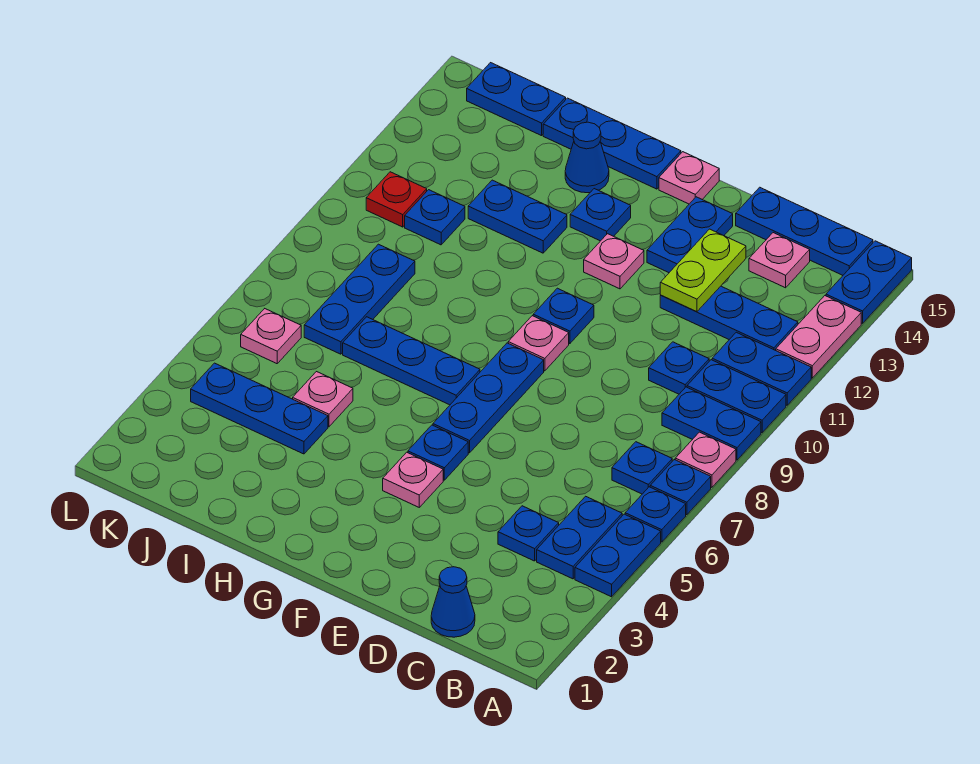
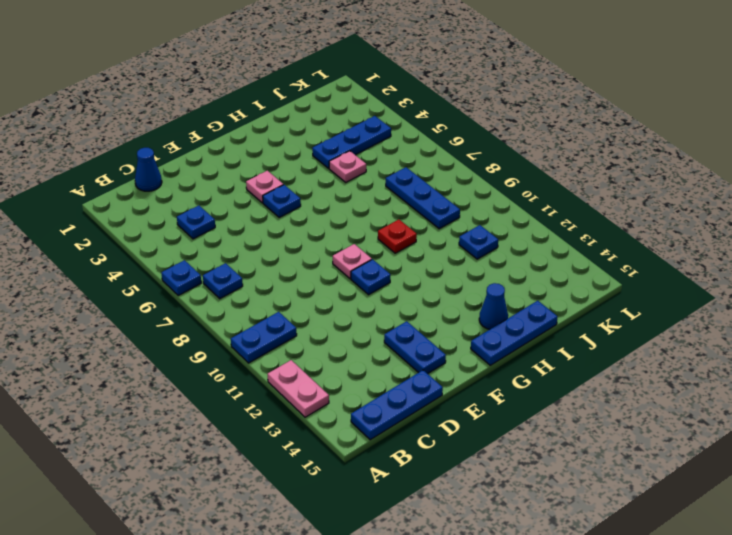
red 1x1 plate [378,220,417,253] -> red 1x1 plate moved to [366,172,427,227]
none -> blue 1x2 plate [575,514,661,597]
none -> blue 1x1 plate [650,460,711,515]
none -> pink 1x1 plate [675,432,736,487]
none -> blue 1x2 plate [662,387,761,460]

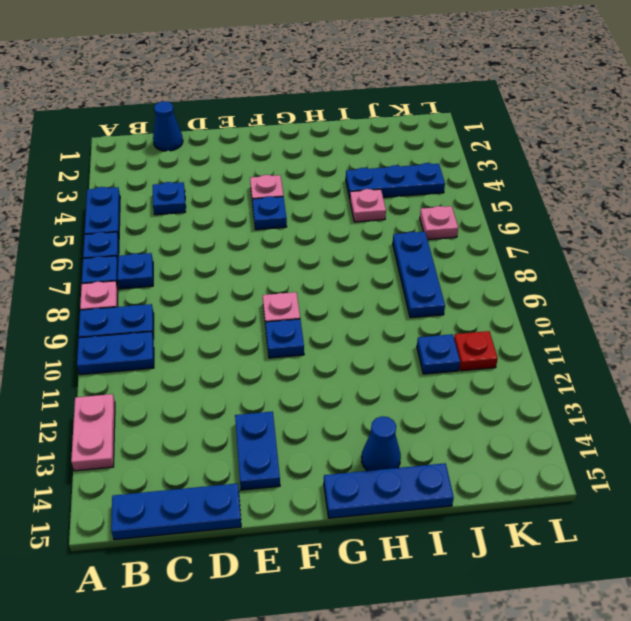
none -> blue 1x2 plate [712,332,811,405]
none -> blue 1x2 plate [826,241,912,323]
none -> blue 1x2 plate [537,496,622,579]
none -> blue 1x3 plate [660,286,798,350]

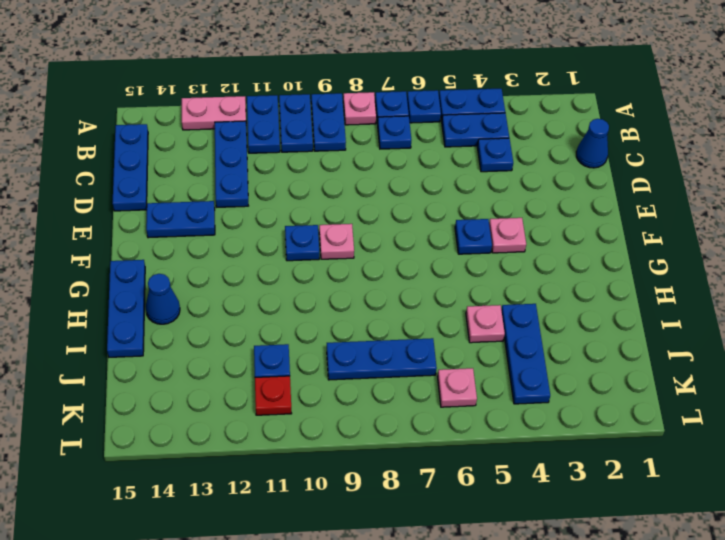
none -> blue 1x2 plate [826,241,912,323]
none -> blue 1x1 plate [649,342,709,394]
none -> pink 1x1 plate [749,233,810,288]
none -> blue 1x3 plate [433,343,544,453]

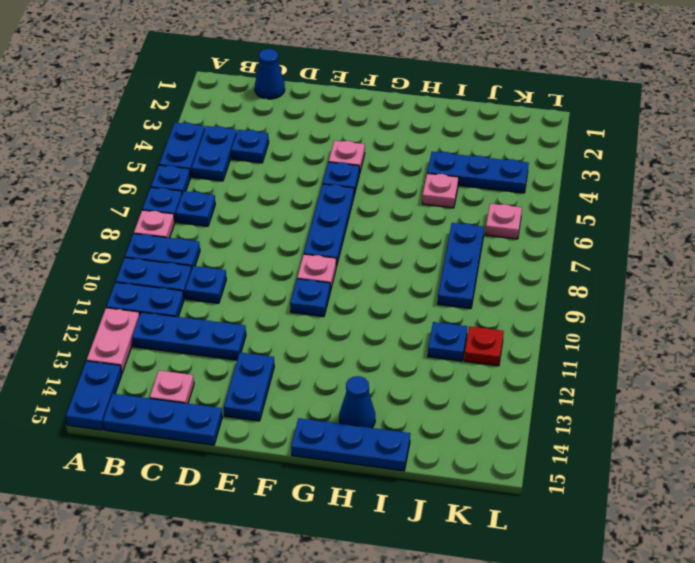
none -> pink 1x1 plate [584,234,644,289]
none -> pink 1x1 plate [659,152,719,204]
none -> blue 1x3 plate [343,317,480,405]
none -> blue 1x1 plate [570,189,631,241]

